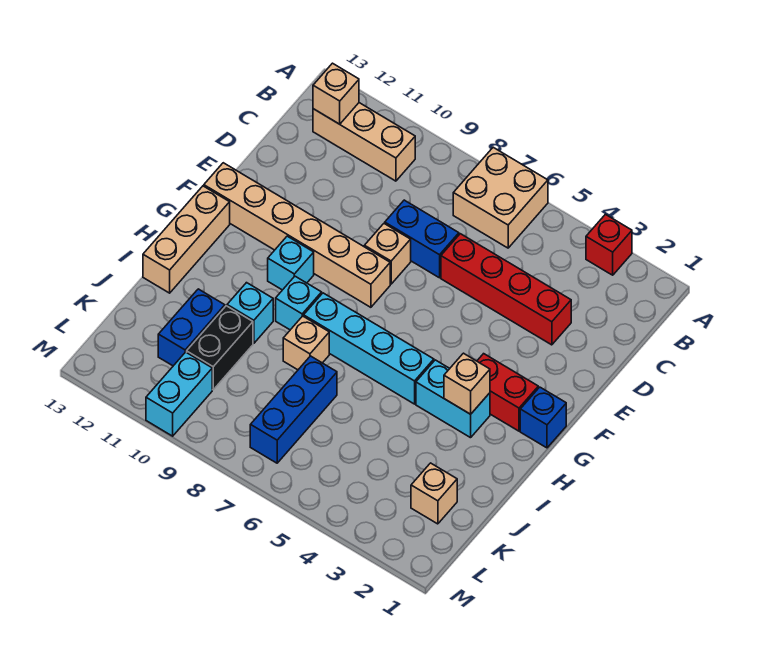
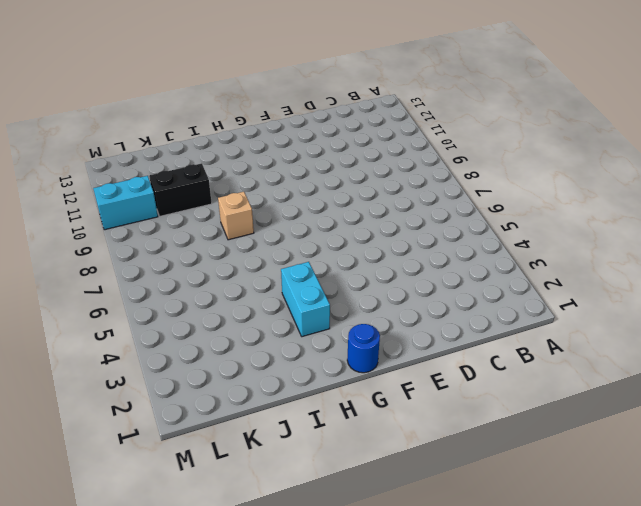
blue 1x1 round brick [347,324,380,373] -> blue 1x1 brick [520,387,566,448]
none -> red 1x1 brick [586,214,632,275]
none -> tan 2x2 brick [453,147,548,248]
none -> tan 1x3 brick [313,103,415,181]

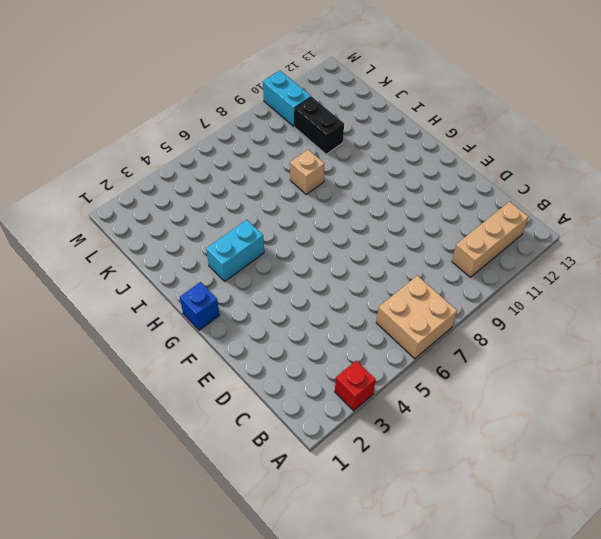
none -> red 1x4 brick [441,234,571,345]
none -> blue 1x2 brick [385,200,459,278]
none -> tan 1x1 brick [364,223,411,284]

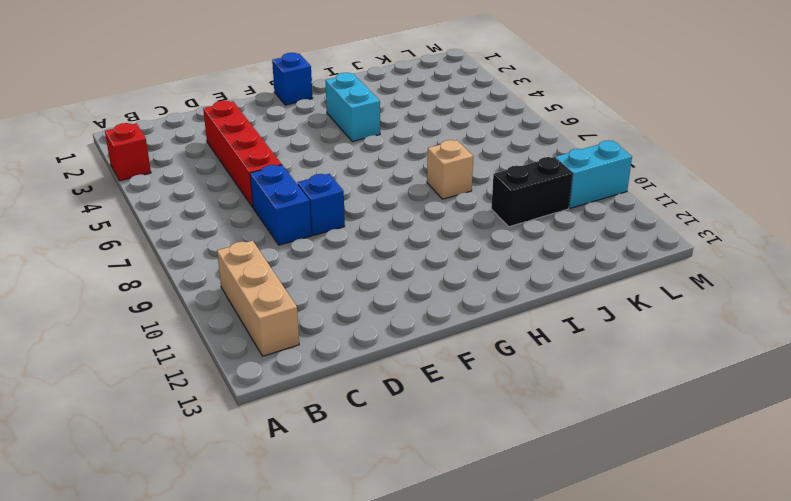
blue 1x1 brick [297,174,345,236] -> tan 1x1 brick [364,223,411,284]
none -> tan 2x2 brick [453,147,548,248]
none -> tan 1x6 brick [204,163,390,307]
none -> red 1x2 brick [477,354,538,431]

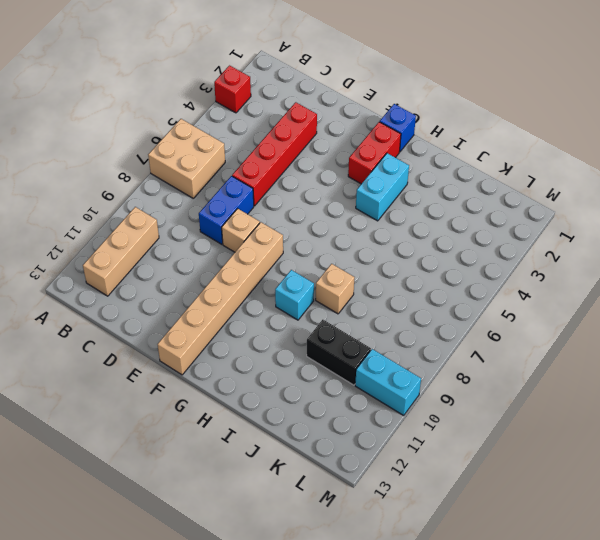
none -> cyan 1x1 brick [268,236,314,290]
none -> tan 1x3 brick [143,186,230,293]
none -> cyan 1x4 brick [304,293,434,404]

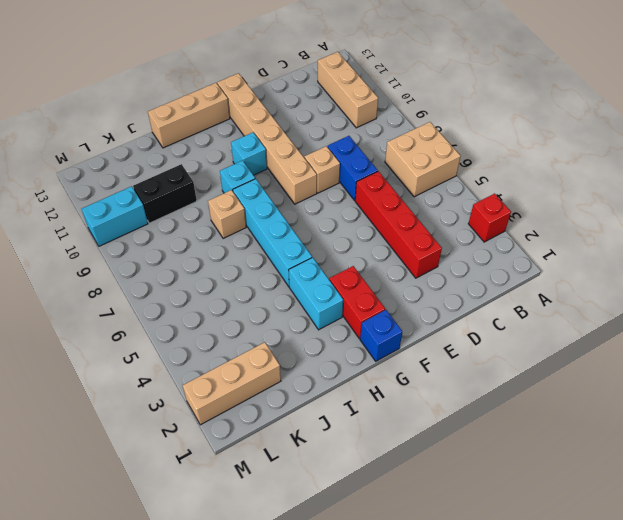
tan 1x3 brick [183,342,281,425] -> tan 1x1 brick [411,463,457,524]
none -> cyan 1x1 brick [227,283,273,343]
none -> blue 1x3 brick [250,356,337,463]
none -> blue 1x2 brick [158,289,225,366]

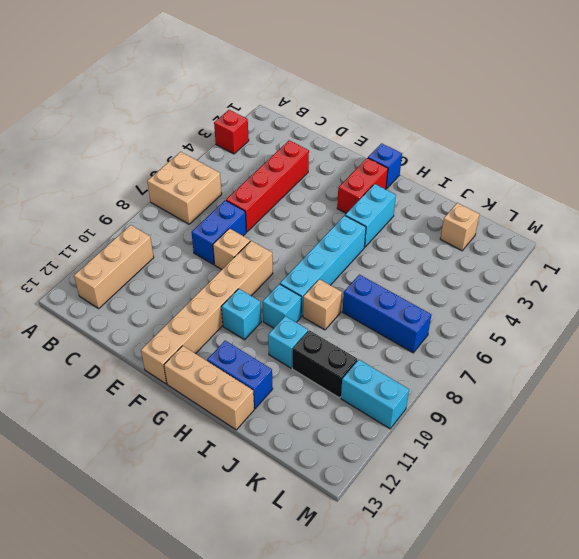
blue 1x2 brick [207,341,273,409] -> blue 1x2 brick moved to [158,289,225,366]
none -> tan 1x1 brick [313,63,359,124]
none -> tan 1x1 brick [444,353,490,414]

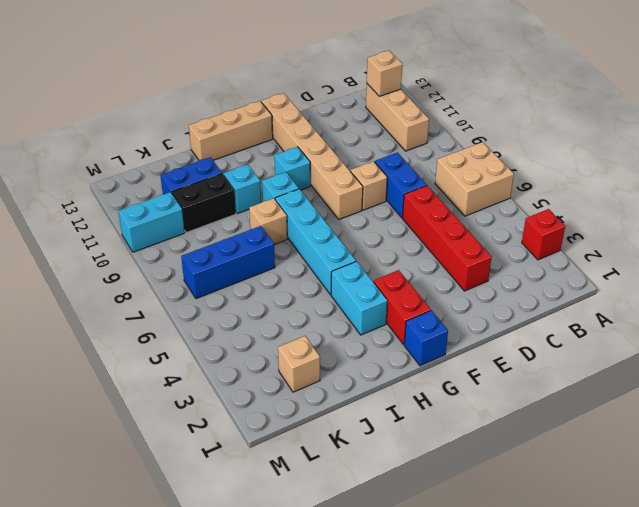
none -> tan 1x1 brick [444,353,490,414]

